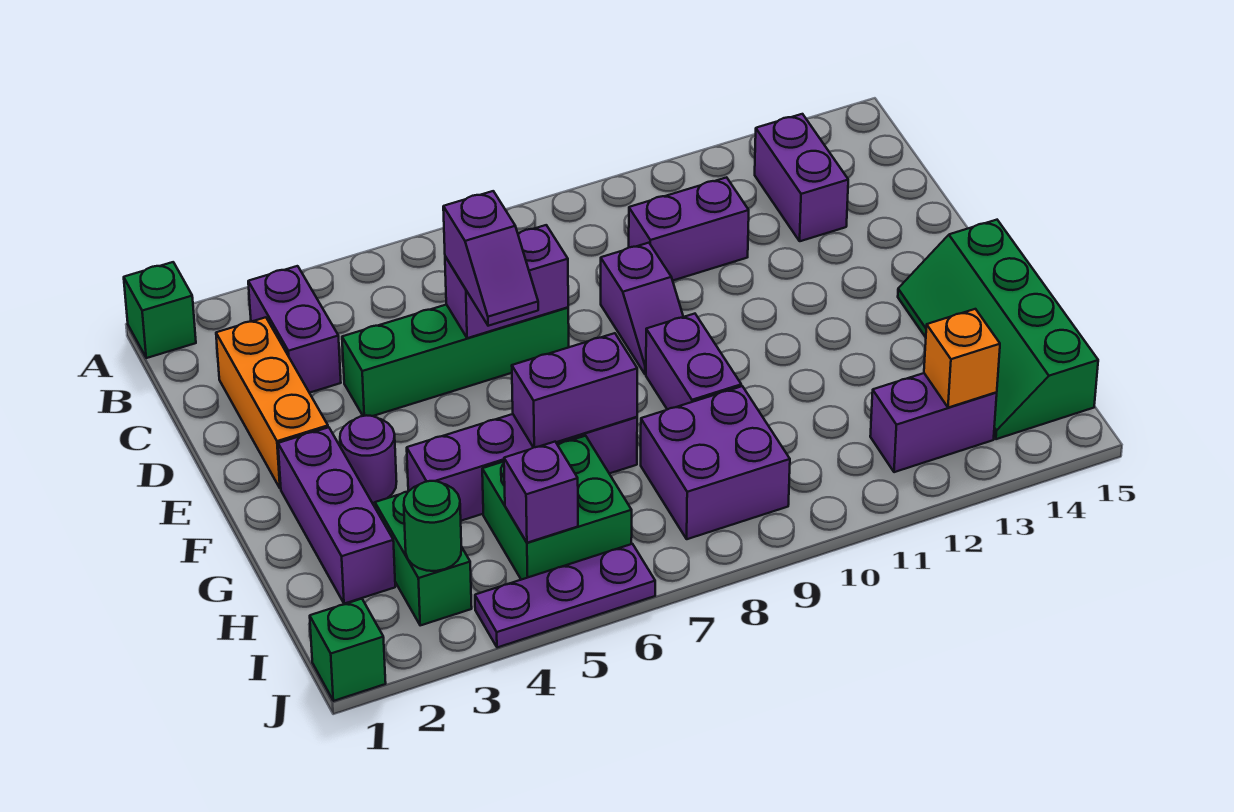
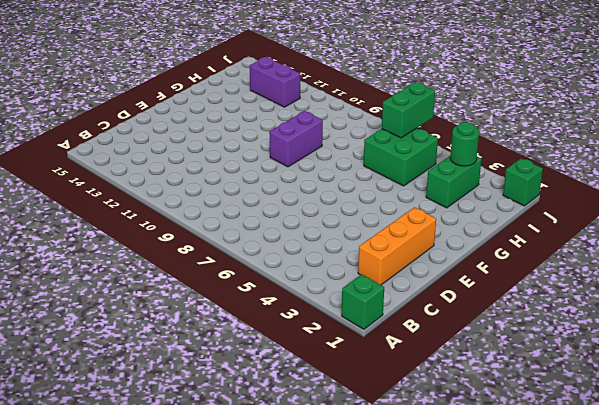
green 1x2 brick [382,82,435,138] -> none
none -> purple 1x2 brick [248,266,341,393]
none -> purple 1x2 brick [755,114,848,241]
none -> purple 1x2 brick [629,177,749,280]

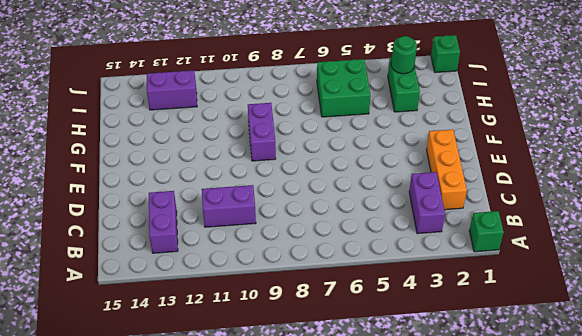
none -> green 1x4 brick [342,305,569,416]
none -> purple 1x2 slope [601,243,683,374]
none -> purple 1x3 brick [278,427,395,604]

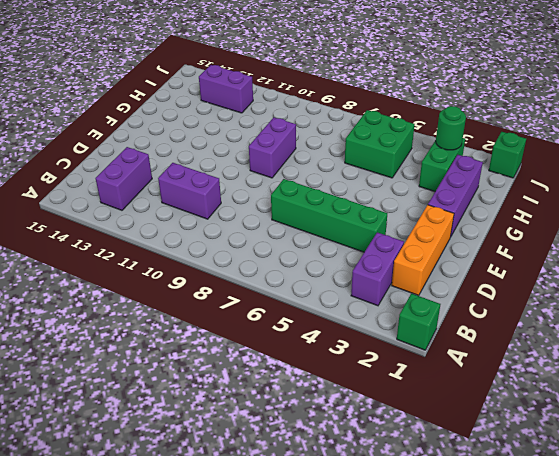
none -> purple 1x2 slope [601,243,683,374]
none -> purple 1x1 round brick [340,415,397,503]
none -> green 2x4 slope [898,220,1098,439]

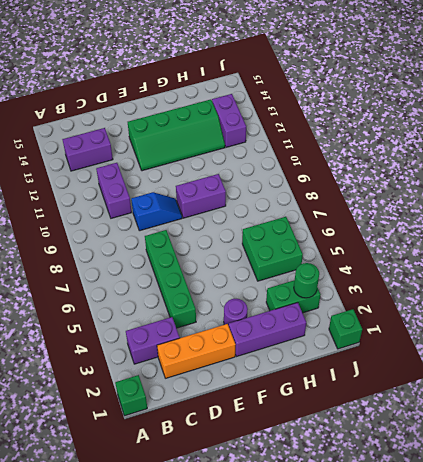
blue 1x2 slope [131,192,182,231] -> purple 1x2 slope [601,243,683,374]
green 2x4 slope [128,100,225,171] -> green 2x4 slope moved to [898,220,1098,439]
none -> purple 1x4 brick [407,414,637,521]
none -> purple 2x2 brick [641,386,790,539]
none -> purple 1x3 plate [475,544,655,648]

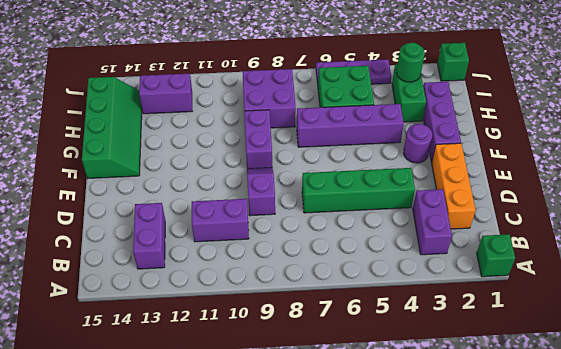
none -> purple 1x2 brick [445,225,568,338]
none -> purple 1x2 brick [512,333,637,448]
none -> purple 1x1 brick [504,442,578,543]

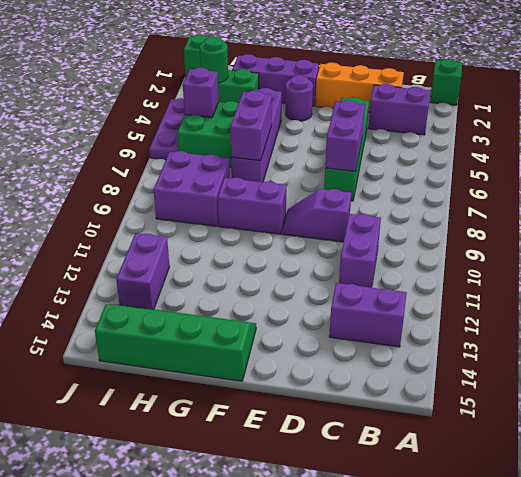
none -> orange 1x1 brick [924,309,1000,408]
none -> purple 1x2 slope [443,191,538,326]

